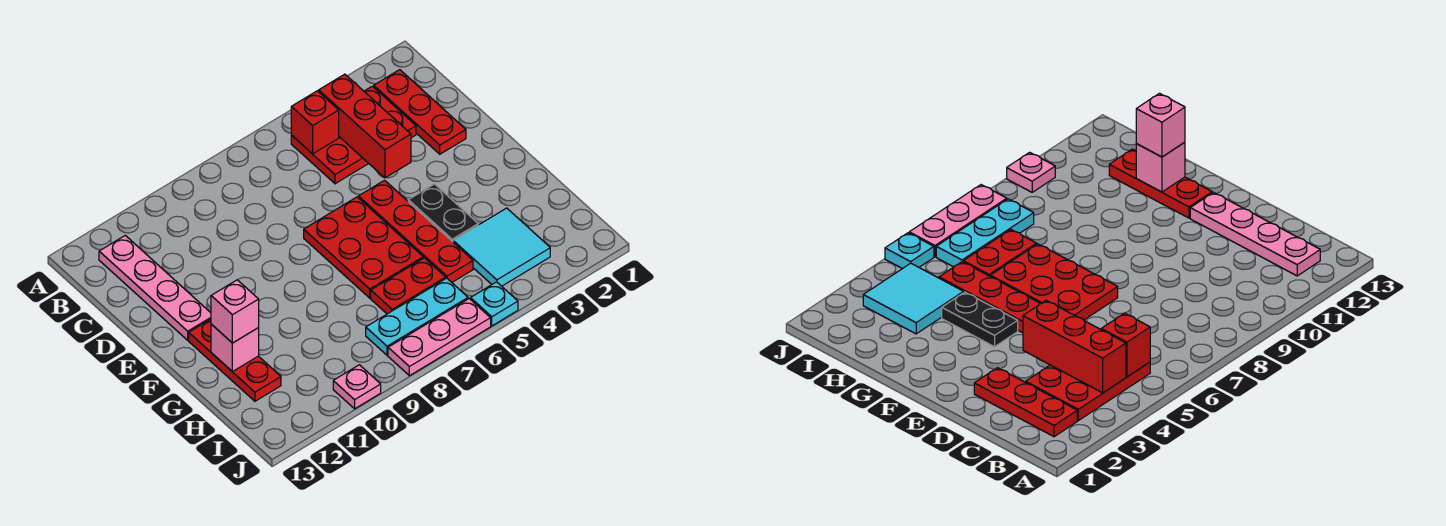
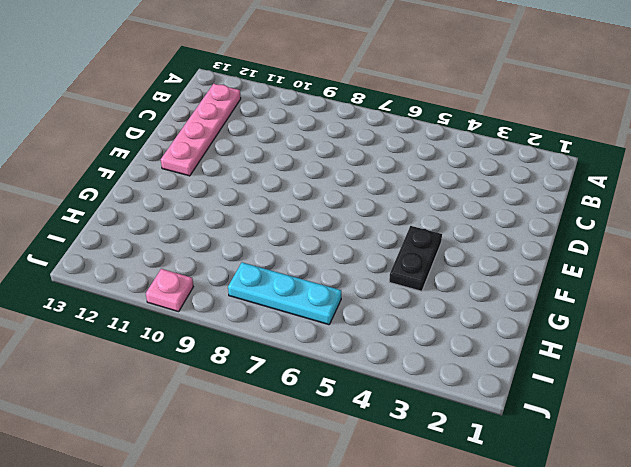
none -> red 1x3 plate [374,70,466,154]
none -> red 2x3 plate [291,86,416,184]
none -> red 1x4 plate [359,180,473,282]

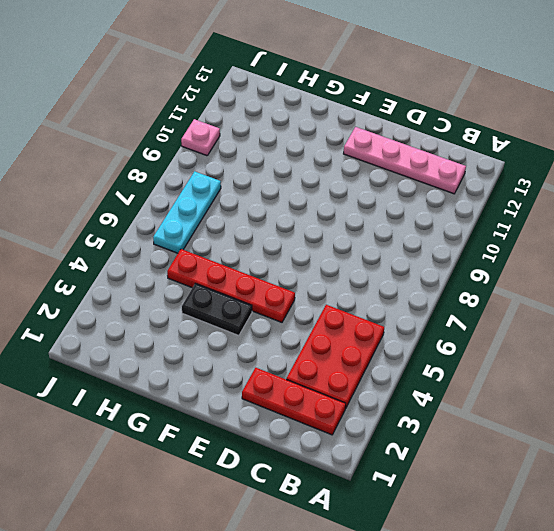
none -> red 2x3 plate [304,197,423,298]
none -> red 1x3 plate [189,319,281,401]
none -> cyan 2x2 tile [453,208,550,286]

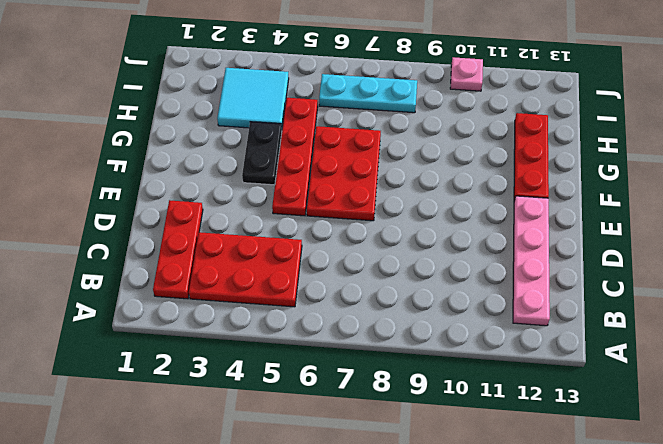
none -> red 1x2 plate [371,258,446,314]
none -> cyan 1x1 plate [471,282,518,326]
none -> pink 1x3 plate [388,299,491,376]

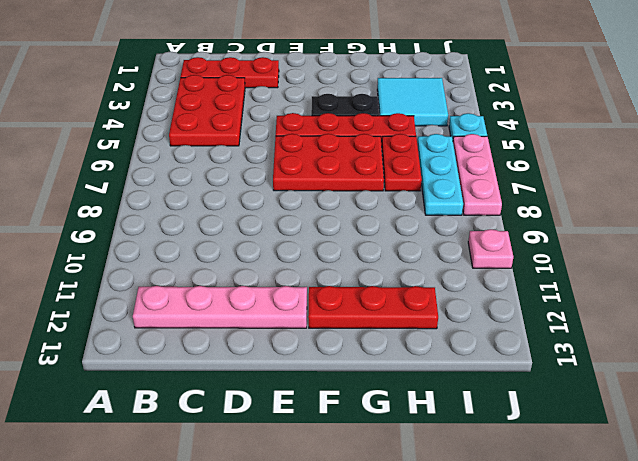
none -> red 1x3 brick [319,74,411,178]
none -> red 1x1 brick [291,91,339,154]
none -> pink 1x1 brick [211,324,259,372]

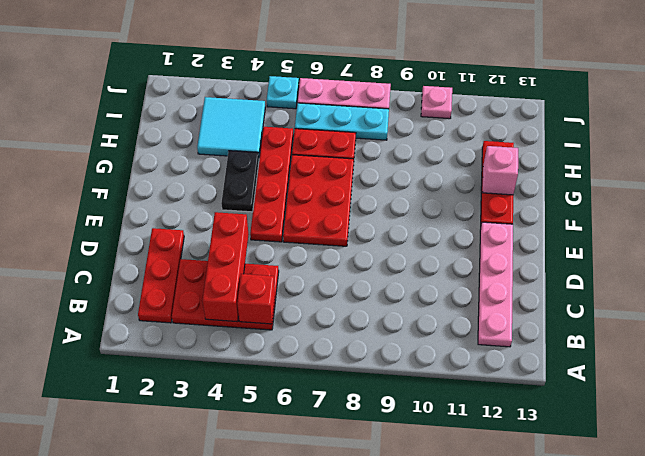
none -> pink 1x1 brick [211,280,259,343]

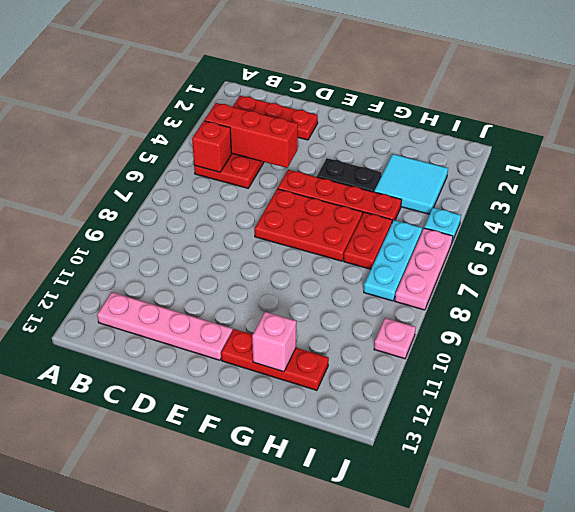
none -> pink 1x1 brick [211,280,259,343]

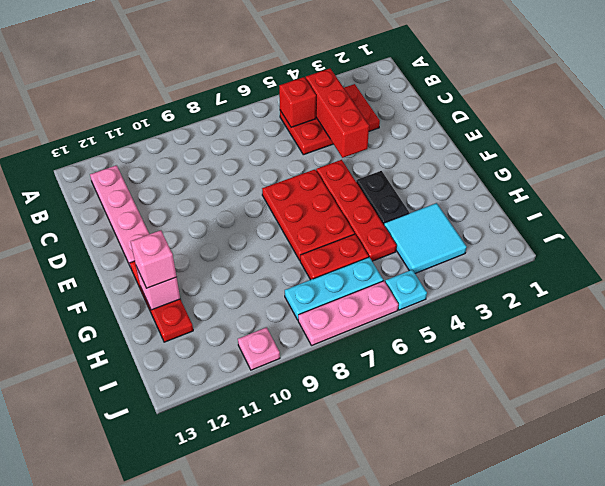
none -> red 1x3 plate [374,70,466,154]

